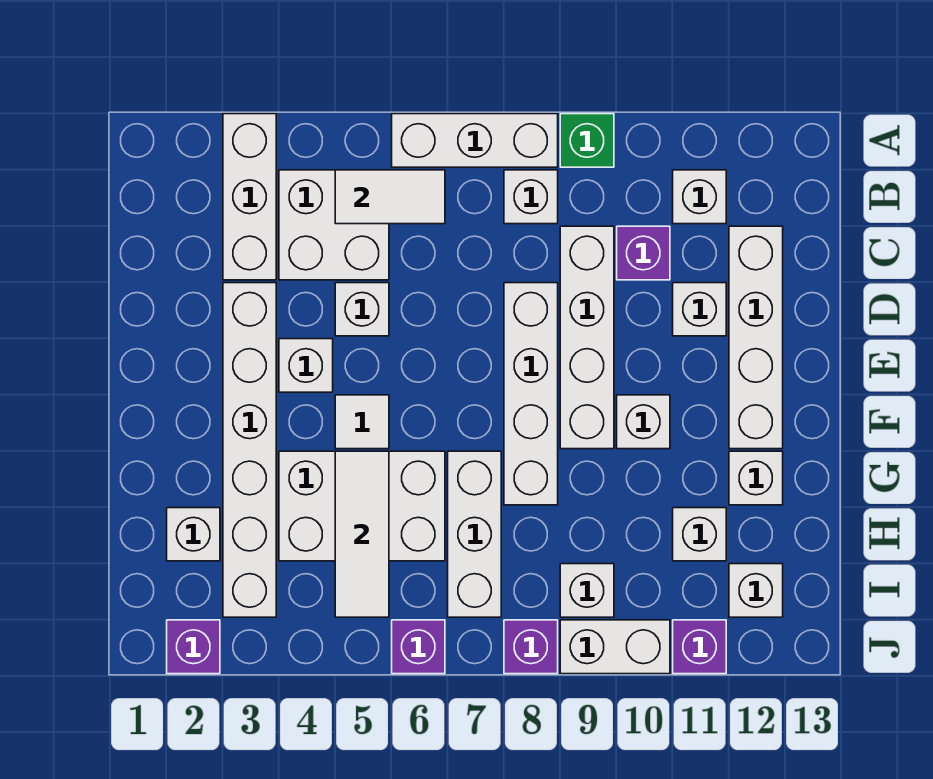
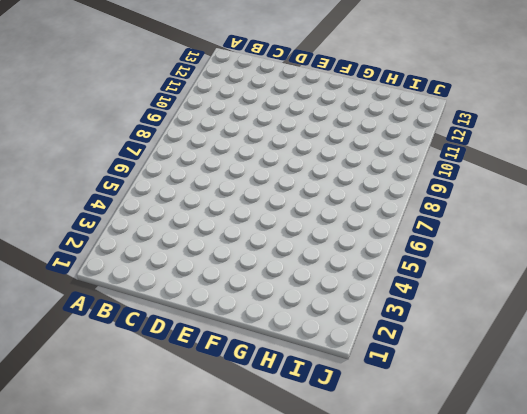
none -> white 1x3 brick [223,114,276,280]
none -> white 1x3 brick [392,114,558,167]
none -> green 1x1 brick [560,114,614,167]
none -> white 2x2 brick [279,170,389,280]

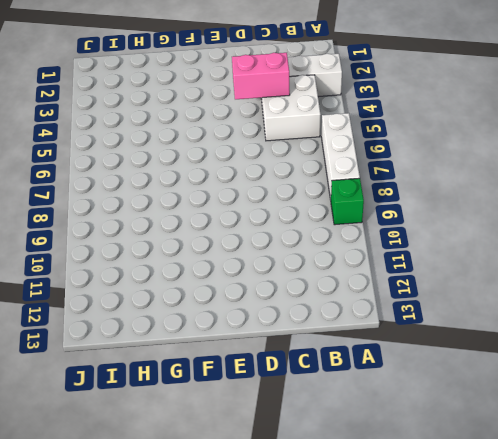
pink 1x2 brick [232,53,290,99] -> none
none -> white 1x1 brick [504,170,558,224]
none -> white 1x1 brick [673,170,726,224]
none -> white 1x4 brick [560,226,614,449]
none -> purple 1x1 brick [617,226,670,280]

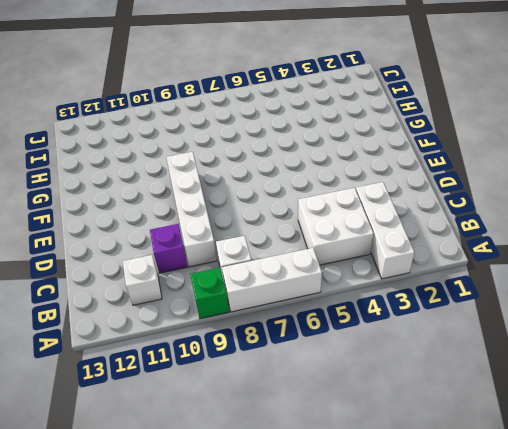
none -> white 1x4 brick [729,226,783,449]
none -> white 1x6 brick [223,283,276,617]
none -> white 1x1 brick [335,283,389,336]
none -> white 1x4 brick [504,283,558,505]

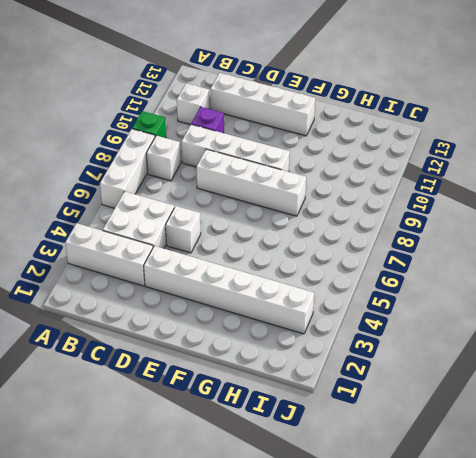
none -> white 1x1 brick [673,283,726,336]
none -> white 1x1 brick [279,339,333,392]
none -> white 1x1 tile [335,395,389,449]
none -> white 1x1 brick [617,395,670,449]

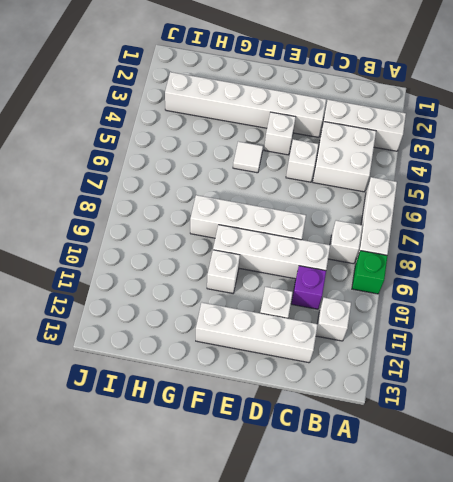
none -> white 2x3 brick [279,451,445,561]
none -> white 1x3 brick [448,451,501,617]
none -> white 1x1 brick [729,451,783,505]
none -> white 1x1 brick [167,508,220,561]

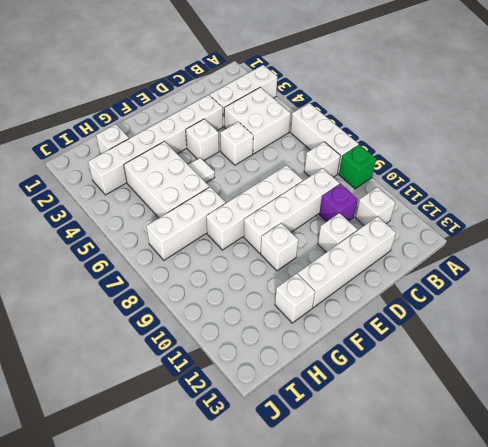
none -> white 1x1 brick [673,508,726,561]
none -> white 1x1 brick [560,564,614,617]
none -> white 1x1 brick [729,564,783,617]
none -> purple 1x1 brick [167,620,220,674]

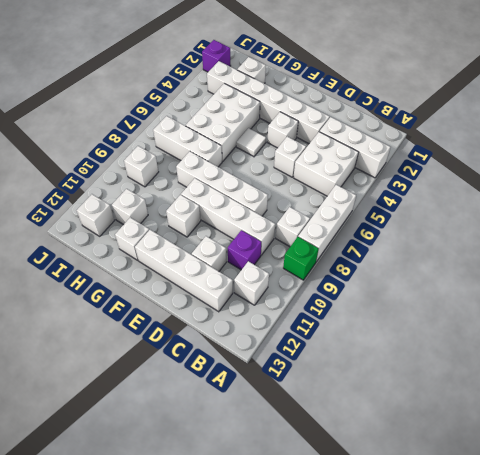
none -> purple 1x1 brick [392,620,445,674]
none -> purple 1x1 brick [504,620,558,674]
none -> white 1x2 brick [560,620,670,674]
none -> purple 1x1 brick [673,620,726,674]

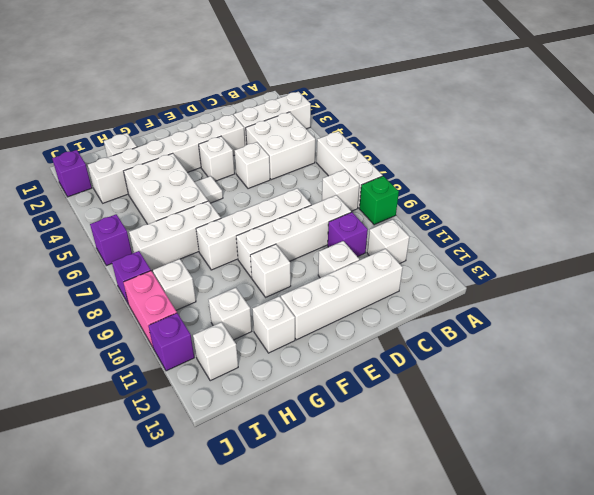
pink 1x2 brick [123,271,177,347] -> white 1x2 brick [560,620,670,674]
none -> white 1x2 tile [335,170,445,224]
none -> white 1x3 tile [335,451,389,617]

